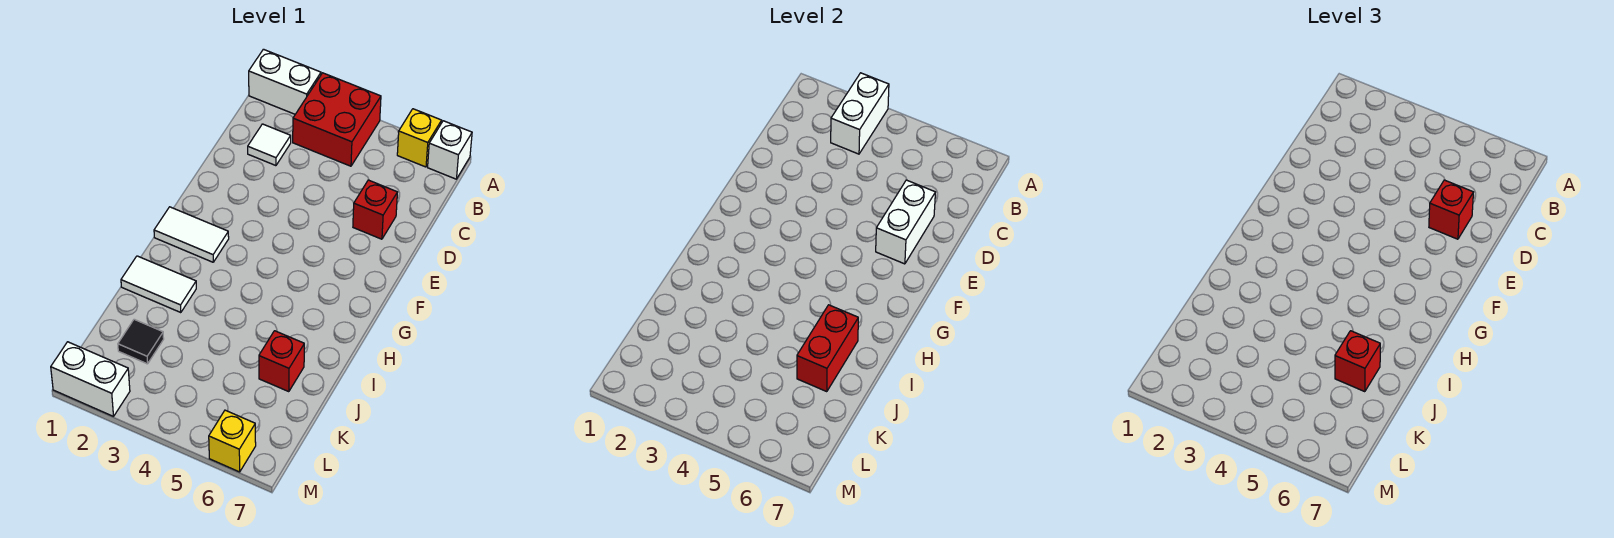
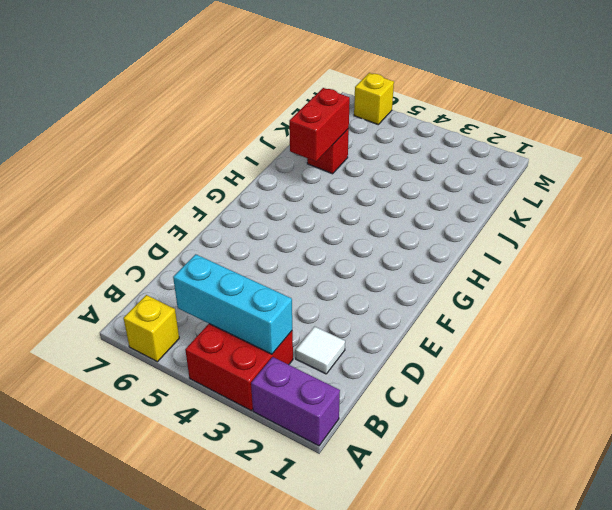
purple 1x2 brick [251,357,340,446] -> white 1x2 brick [249,49,321,114]
cyan 1x3 brick [173,254,292,354] -> white 1x2 brick [831,73,889,154]
none -> white 1x1 brick [428,121,472,179]
none -> red 1x1 brick [353,180,397,239]
none -> white 1x2 tile [154,207,229,262]

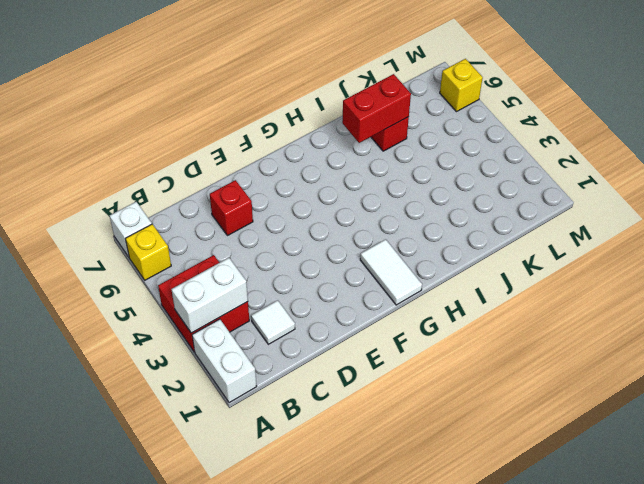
none -> white 1x2 tile [121,256,196,313]
none -> black 1x1 tile [118,319,164,364]
none -> white 1x2 brick [51,342,130,416]

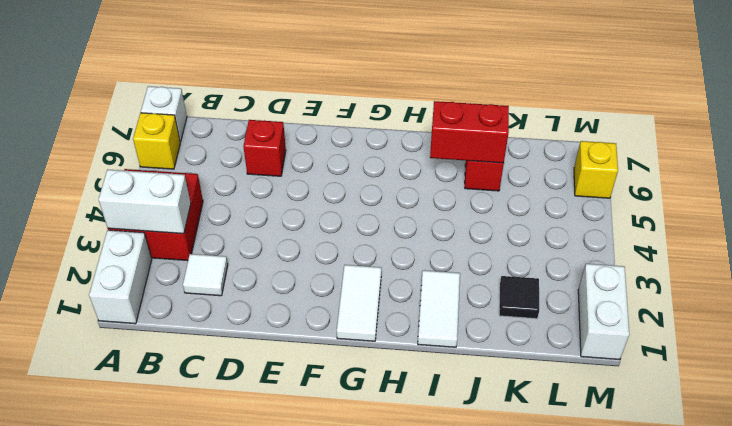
none -> white 1x2 brick [876,180,935,264]
none -> red 1x1 brick [1429,180,1473,239]
none -> red 1x1 brick [1335,331,1380,392]

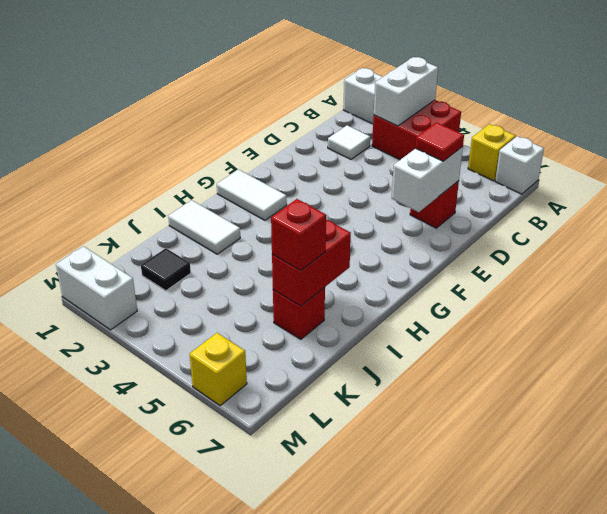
red 1x1 tile [416,122,464,161] -> red 1x1 brick [1429,180,1473,239]

